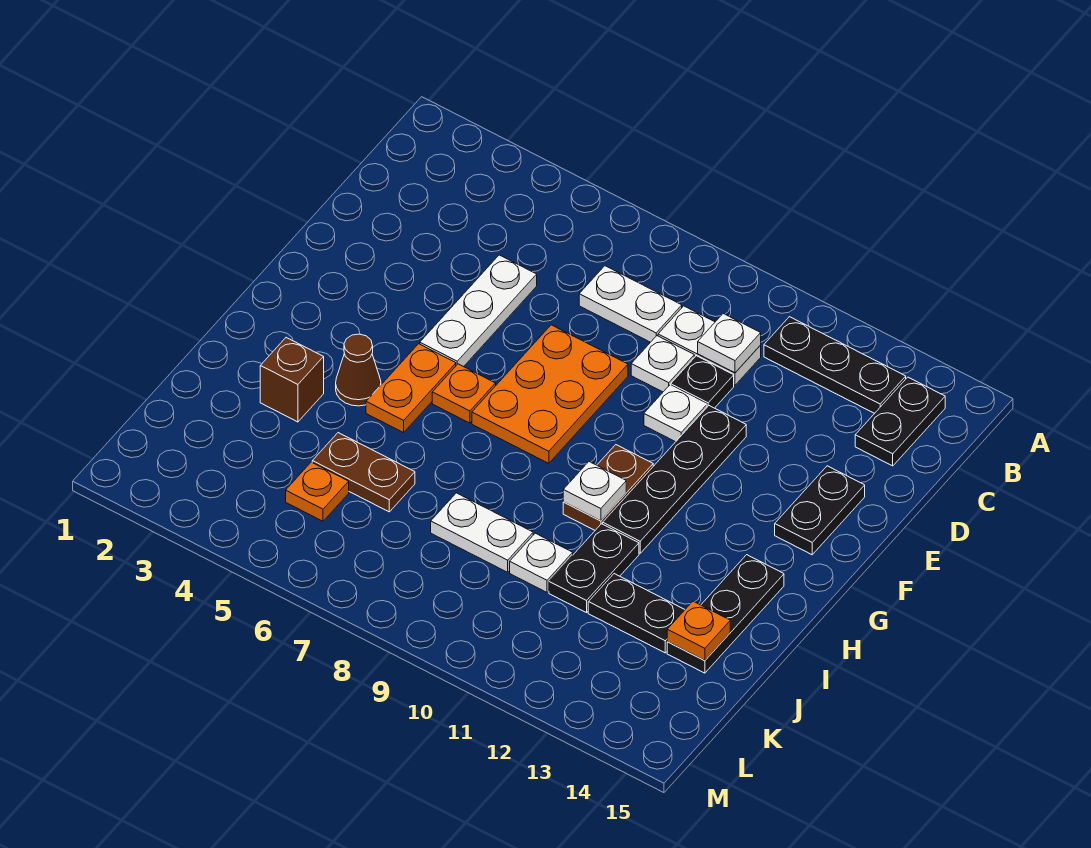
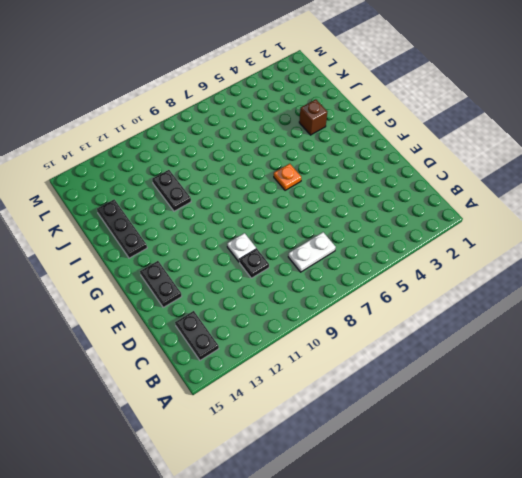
none -> black 1x3 plate [764,317,906,413]
none -> white 1x2 plate [658,306,761,385]
none -> white 1x3 plate [420,255,537,367]

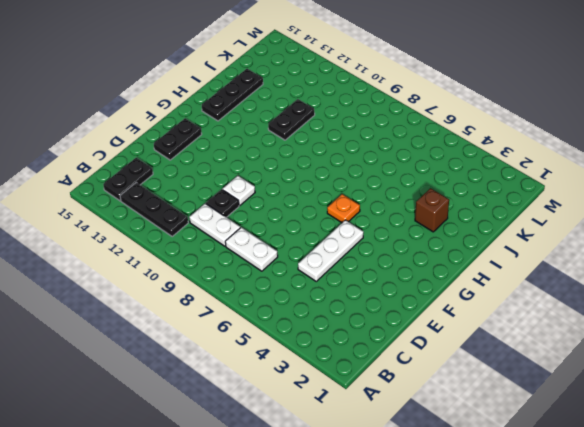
none -> white 1x1 plate [631,336,694,392]
none -> orange 2x3 plate [472,325,628,463]
none -> black 1x4 plate [603,406,746,553]

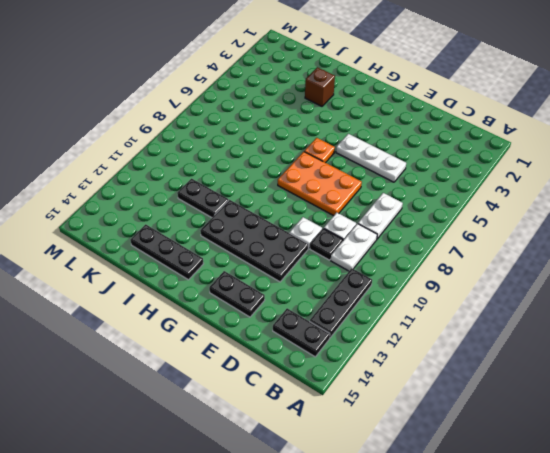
black 2x4 plate [200,200,308,282] -> black 1x4 plate [603,406,746,553]
none -> orange 1x2 plate [366,344,456,433]
none -> brown 1x2 plate [563,445,653,530]
none -> brown 1x1 cone [336,334,381,406]

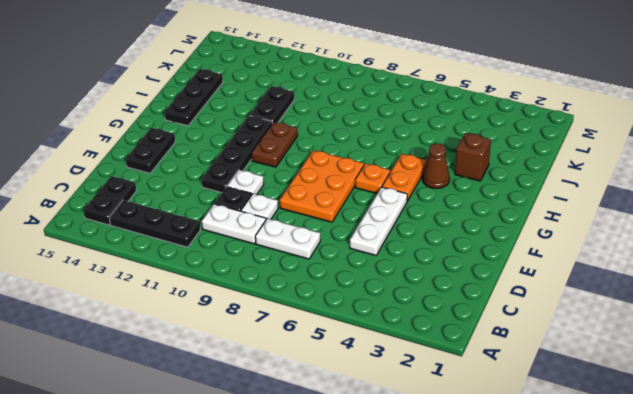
none -> brown 1x2 plate [312,433,415,512]
none -> white 1x2 plate [431,493,533,572]
none -> white 1x1 plate [510,533,573,592]

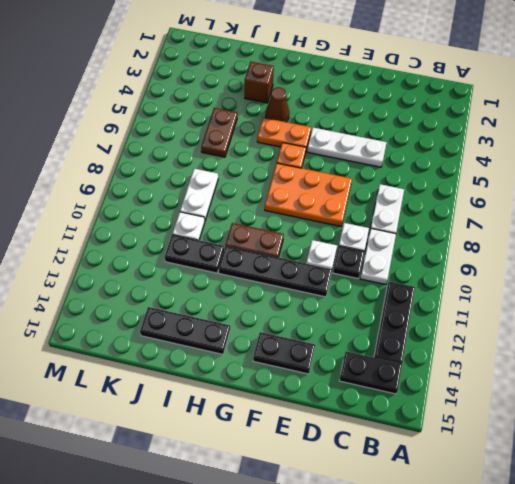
none -> black 1x2 plate [588,574,685,653]
none -> orange 1x1 plate [286,462,349,521]
none -> white 1x1 plate [698,314,761,373]

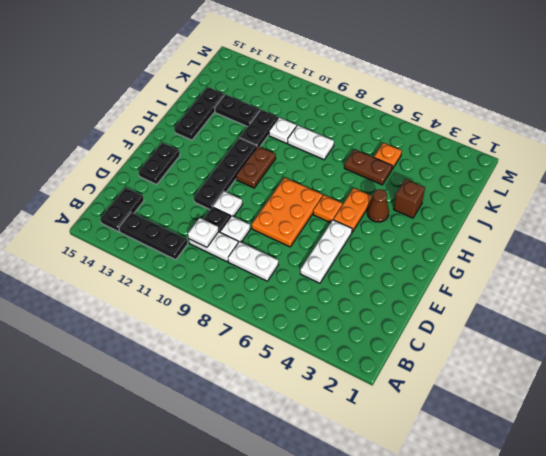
none -> white 1x1 plate [563,462,626,521]
none -> orange 1x1 plate [667,601,730,660]

